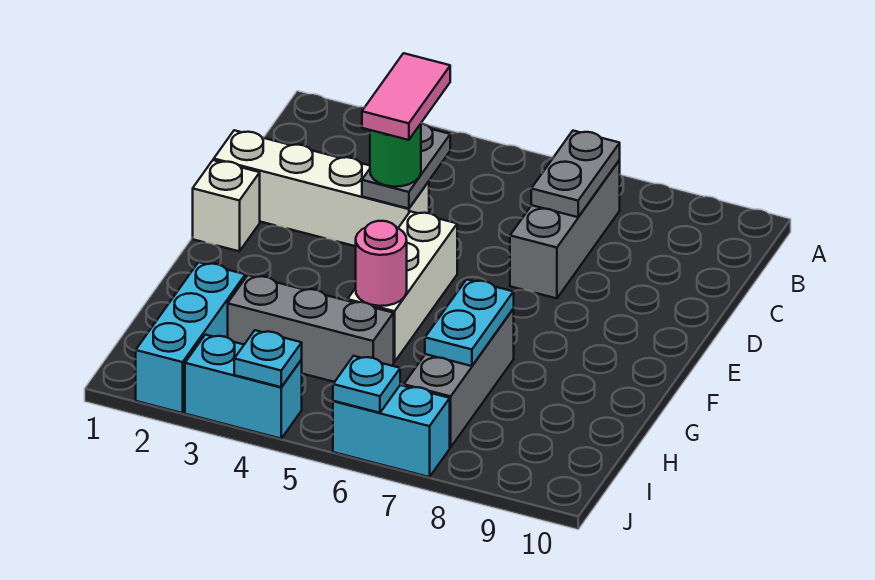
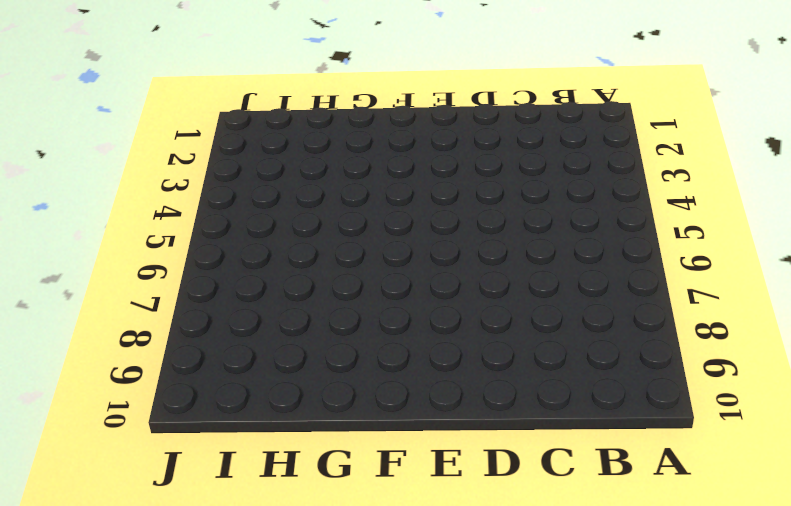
none -> grey 1x3 brick [510,160,620,298]
none -> white 1x4 brick [214,130,429,246]
none -> white 1x1 brick [193,160,260,251]

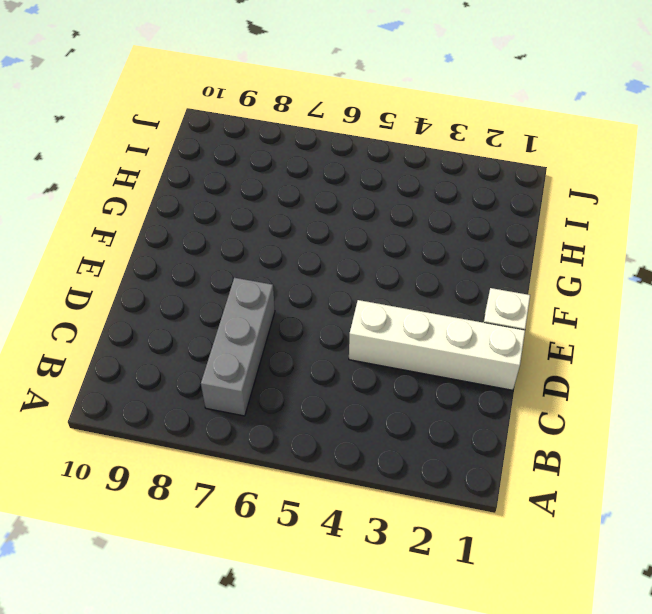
none -> white 1x3 brick [348,211,457,362]
none -> grey 1x3 brick [404,309,514,447]
none -> cyan 1x3 brick [136,262,245,413]

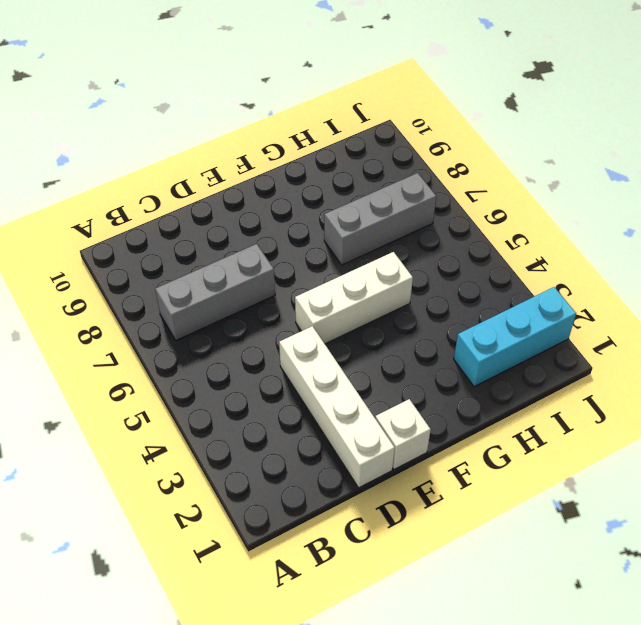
none -> grey 1x3 brick [228,275,394,382]
none -> cyan 1x2 brick [185,335,302,439]
none -> cyan 1x2 brick [333,385,450,477]

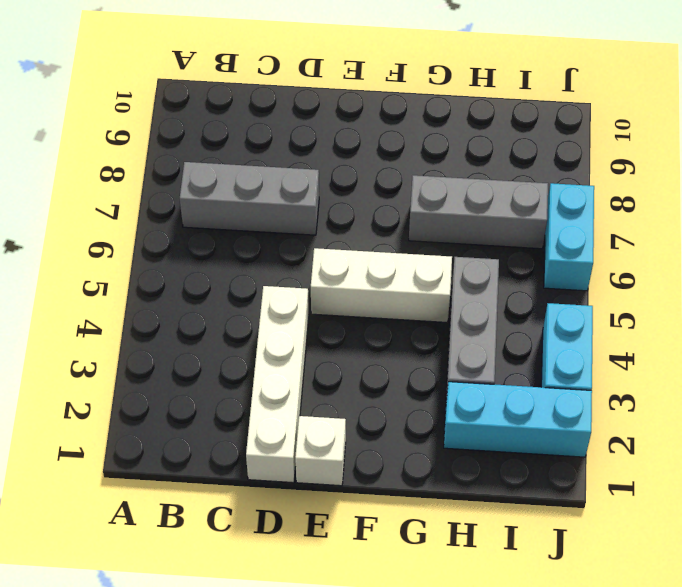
none -> grey 1x2 plate [531,131,620,217]
none -> grey 1x2 plate [362,124,450,209]
none -> pink 1x1 round brick [356,221,407,306]

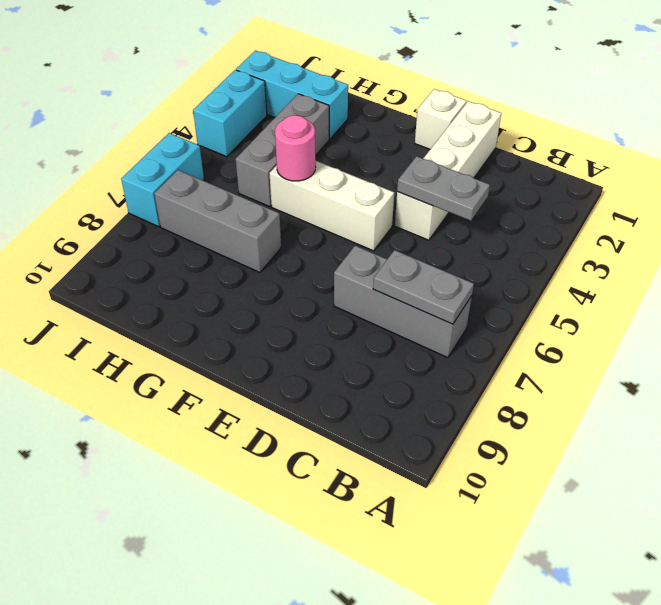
none -> cyan 1x2 plate [425,279,514,366]
none -> cyan 1x1 plate [234,330,302,387]
none -> cyan 1x1 plate [333,356,400,413]

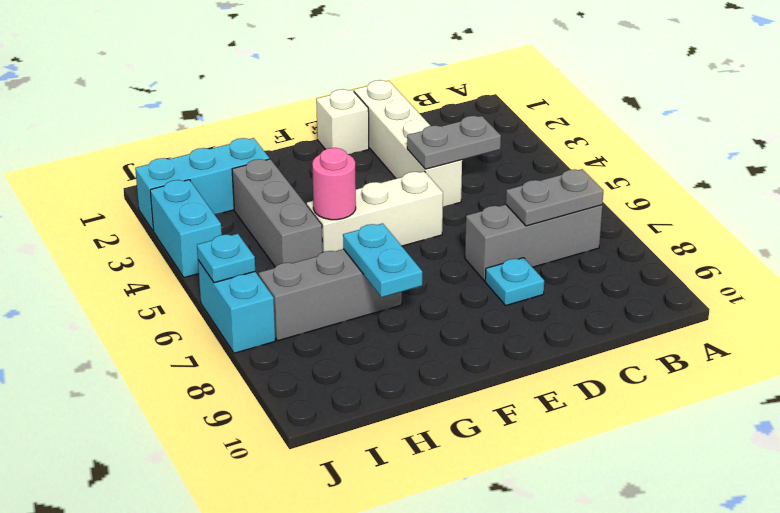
cyan 1x1 plate [485,258,544,305] -> cyan 1x1 plate moved to [234,330,302,387]
cyan 1x2 plate [343,223,422,297] -> cyan 1x2 plate turned to [425,279,514,366]
none -> green 1x1 round brick [370,124,421,187]
none -> pink 1x2 tile [362,53,450,140]

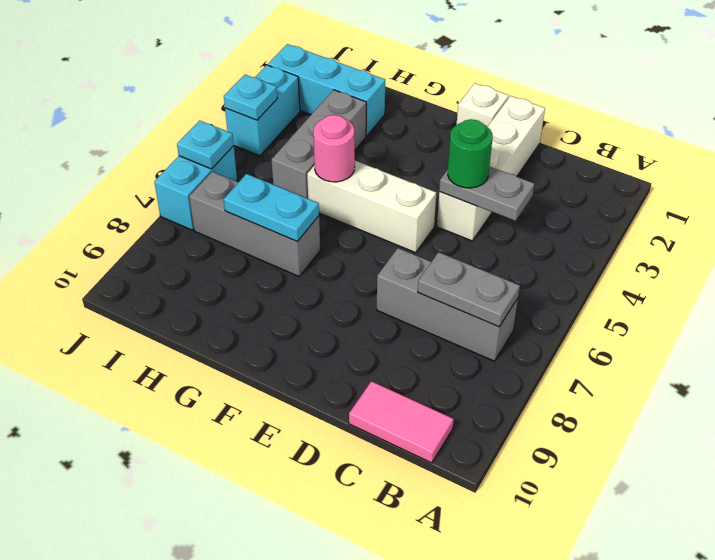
pink 1x2 tile [349,381,454,463] -> pink 1x2 tile moved to [362,53,450,140]

